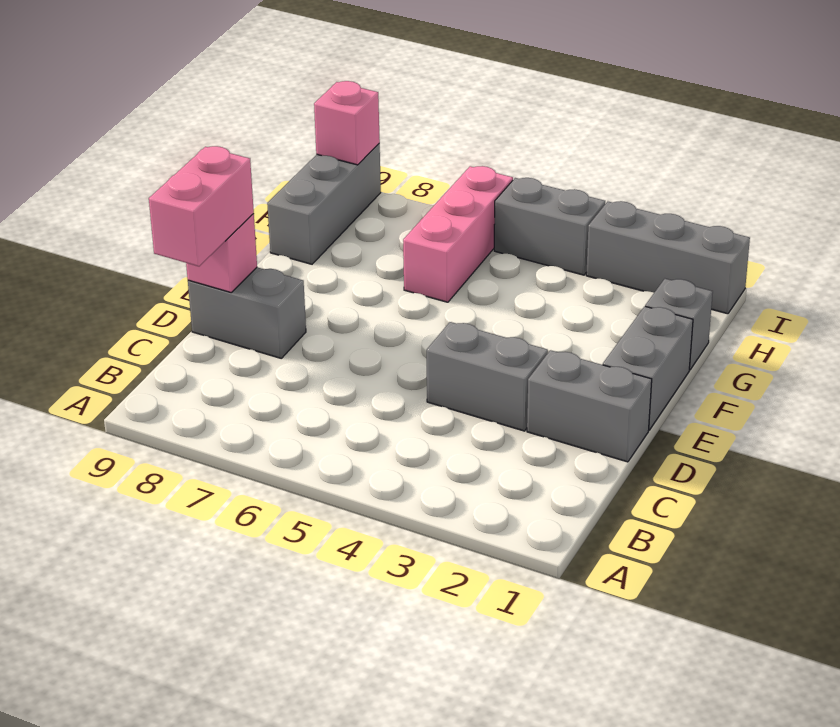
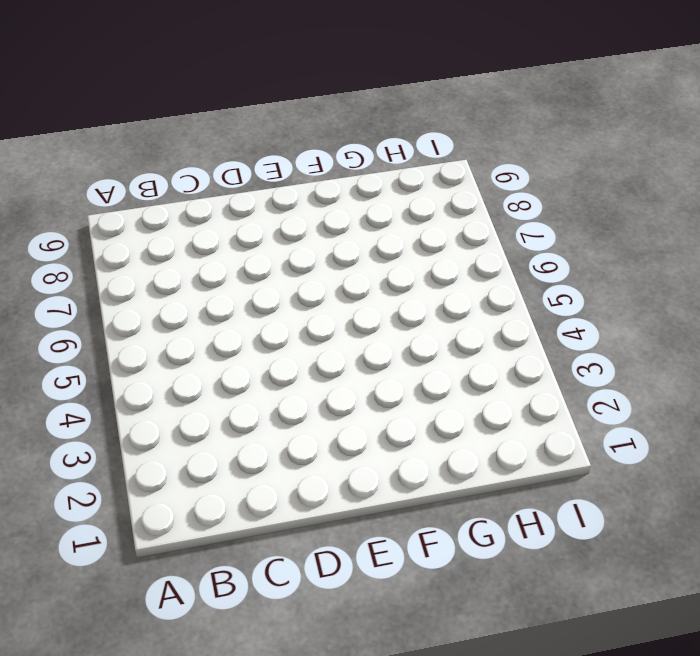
none -> grey 1x2 brick [527,350,652,462]
none -> grey 1x2 brick [427,322,548,431]
none -> grey 1x2 brick [188,267,306,358]

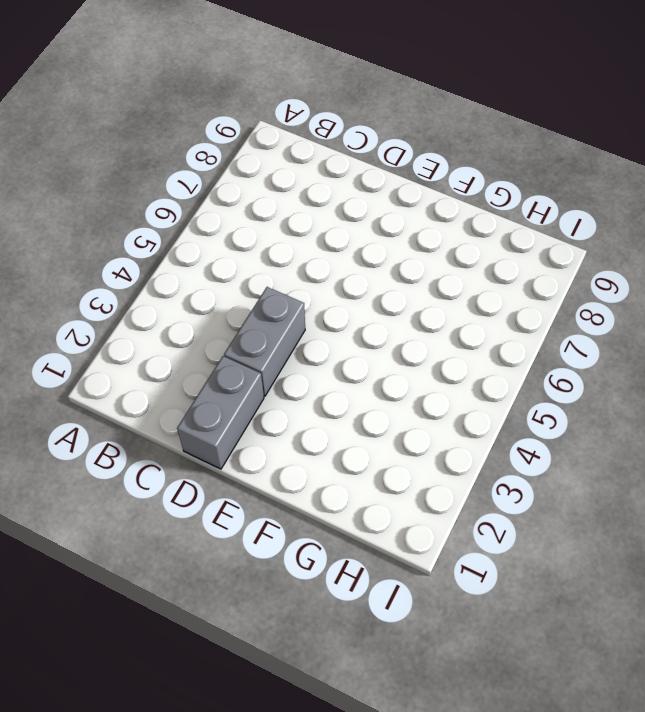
none -> grey 1x2 brick [188,267,306,358]
none -> grey 1x2 brick [603,306,693,430]
none -> grey 1x1 brick [645,279,713,370]

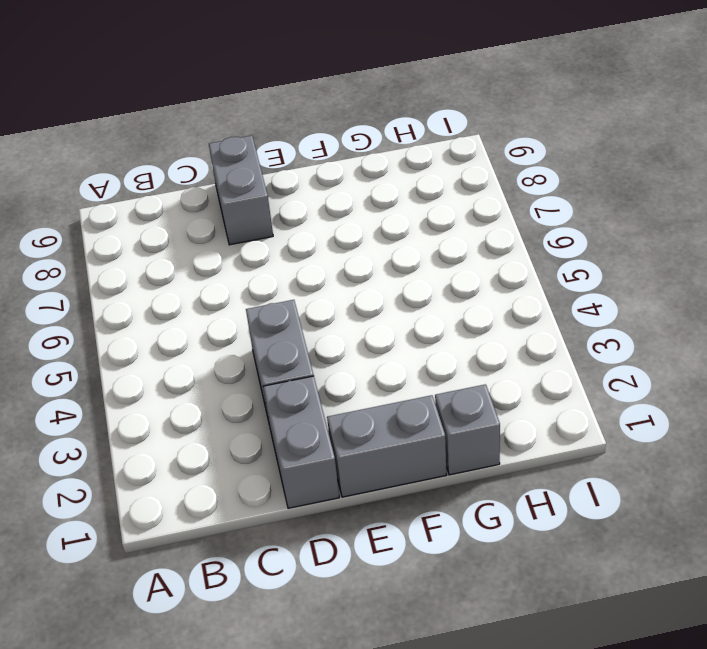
none -> pink 1x3 brick [403,166,513,302]
none -> grey 1x3 brick [267,144,381,264]
none -> grey 1x3 brick [586,201,750,314]

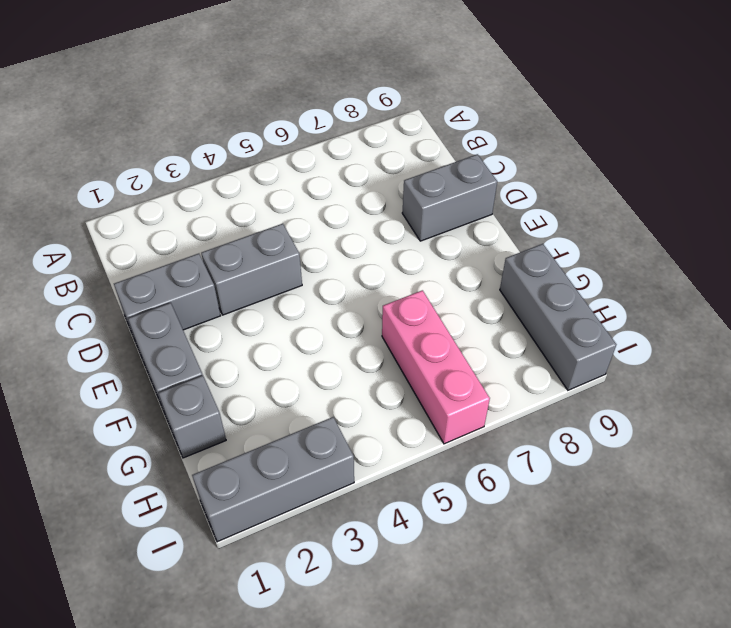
none -> grey 1x2 brick [494,178,605,275]
none -> pink 1x1 brick [186,214,257,292]
none -> pink 1x1 brick [314,81,380,165]

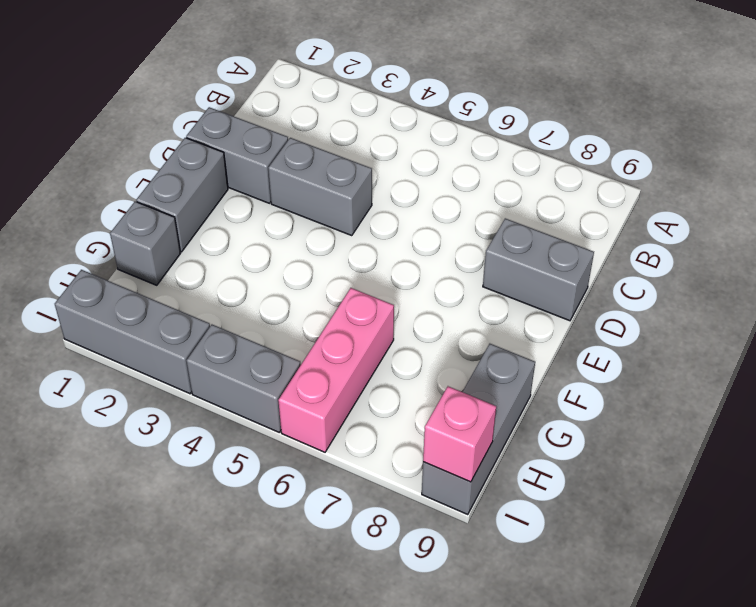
none -> pink 1x1 brick [186,214,257,292]
none -> pink 1x2 brick [149,146,254,266]

